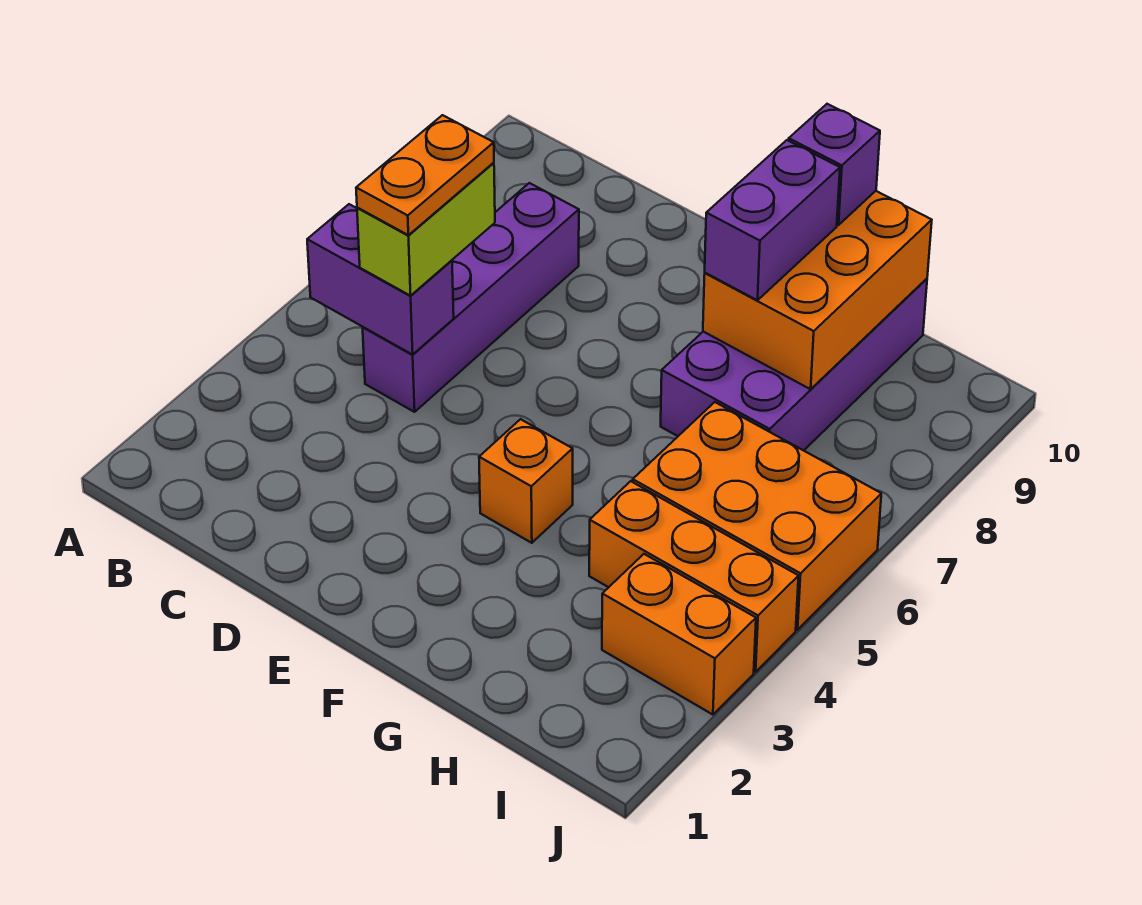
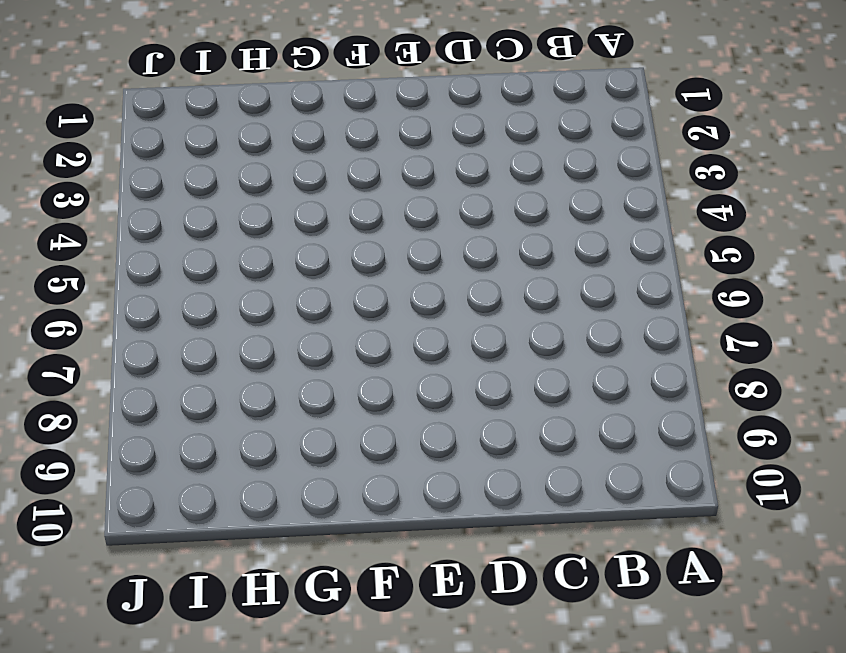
none -> purple 1x4 brick [363,183,579,412]
none -> orange 1x1 brick [479,419,573,543]
none -> purple 2x4 brick [661,279,927,451]

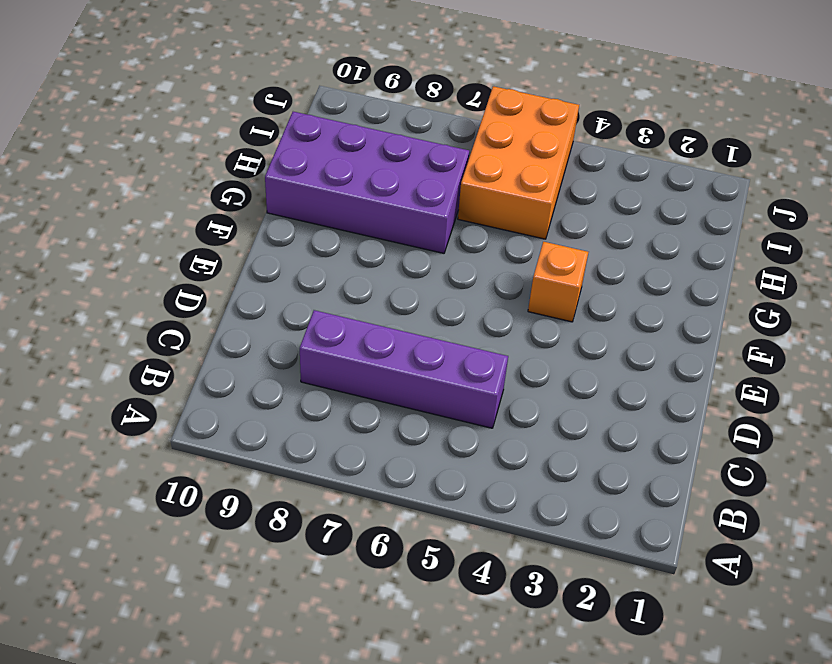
none -> orange 1x3 brick [589,481,799,672]
none -> orange 1x2 brick [602,554,756,715]
none -> purple 1x2 brick [307,204,454,355]

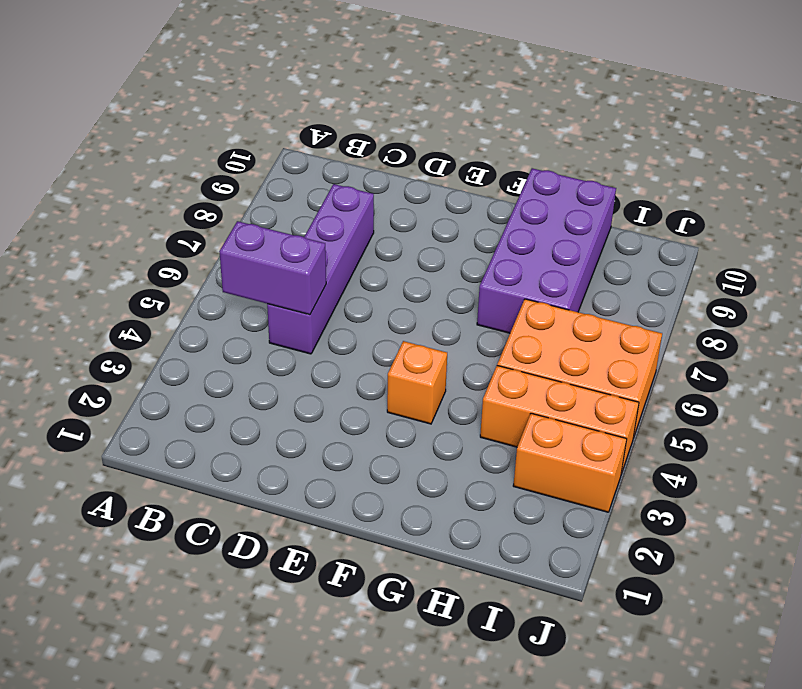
none -> orange 2x3 brick [703,191,932,389]
none -> lime 1x2 brick [357,163,495,296]
none -> purple 1x2 brick [705,140,840,300]

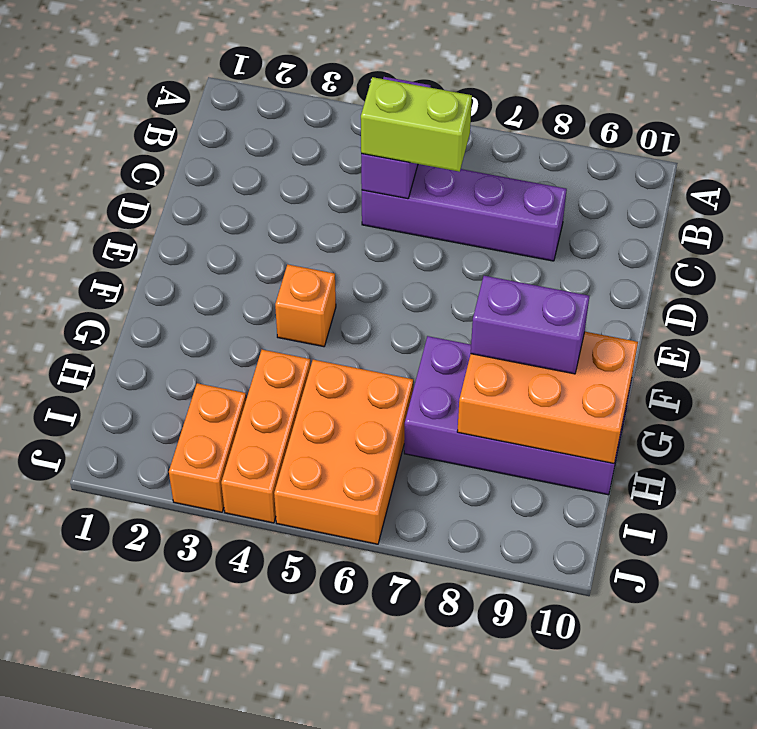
none -> purple 1x1 brick [789,104,880,225]
none -> orange 1x2 plate [356,115,494,235]

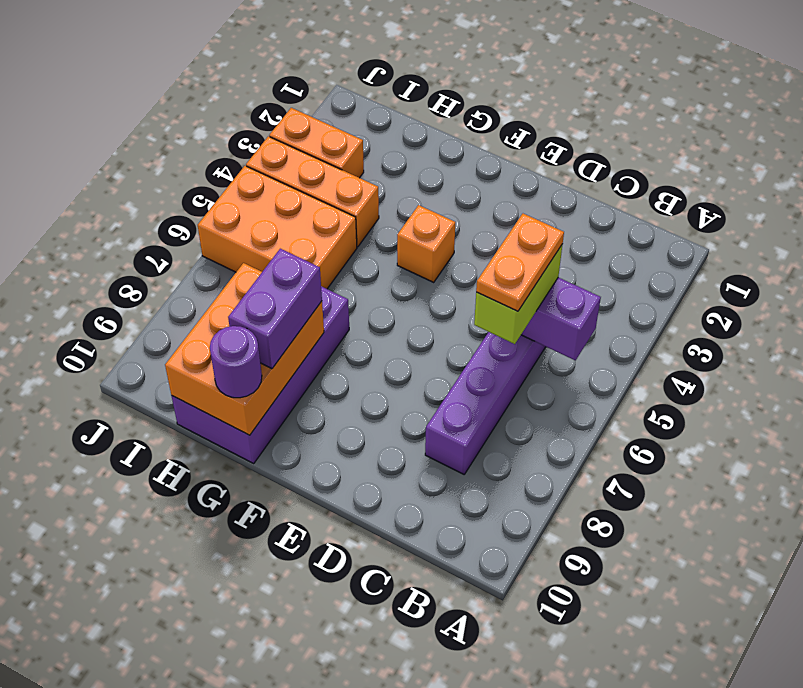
purple 1x1 round brick [210,326,262,398] -> purple 1x1 brick [789,104,880,225]

